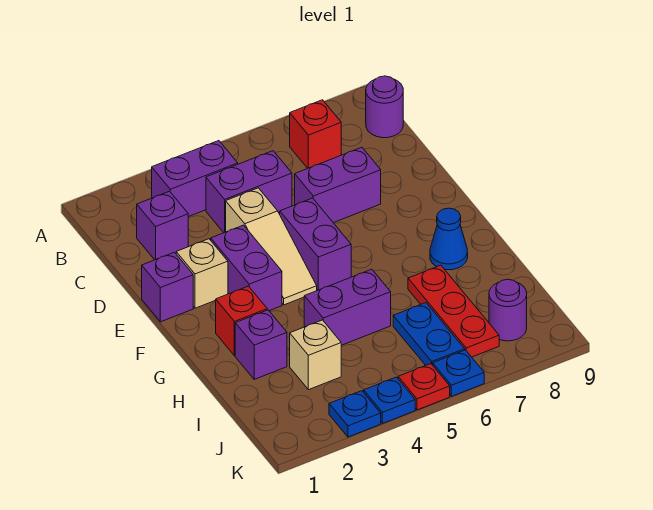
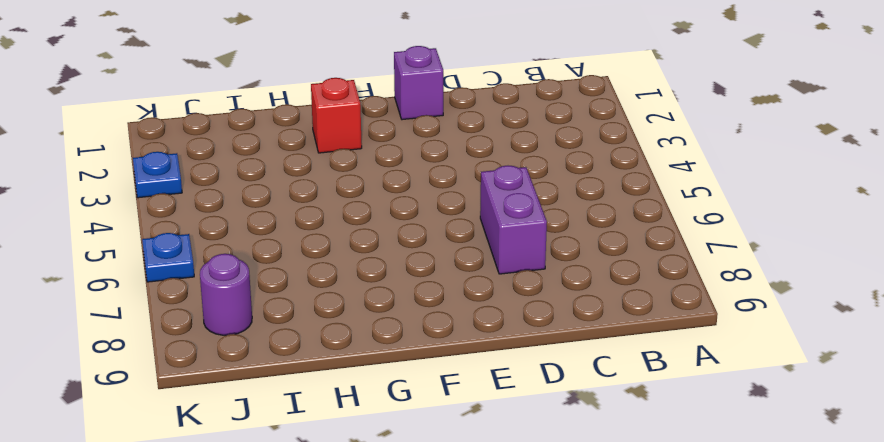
none -> purple 1x2 brick [152,141,238,217]
none -> red 1x1 brick [290,100,341,168]
none -> purple 1x1 round brick [366,76,403,138]

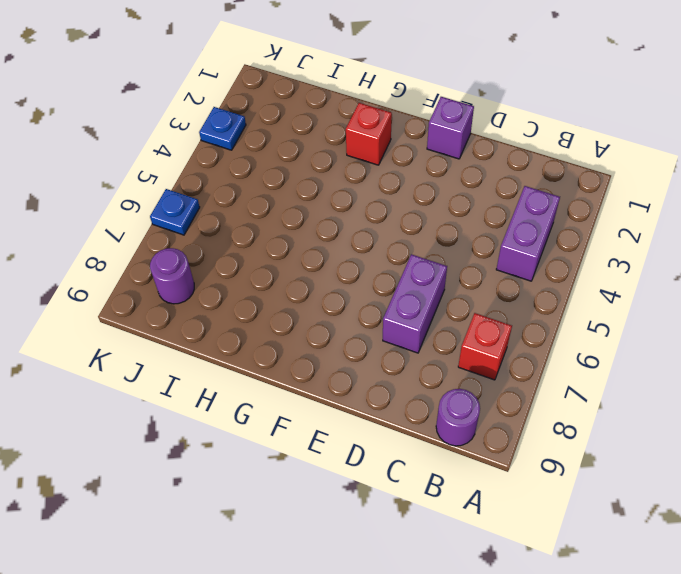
none -> purple 1x1 brick [137,191,188,260]
none -> purple 1x2 brick [206,151,292,233]
none -> tan 1x3 slope [226,188,317,305]

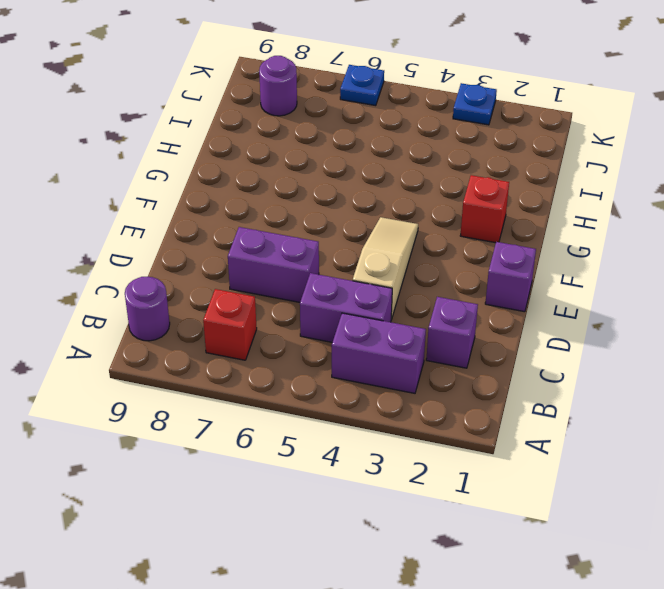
none -> tan 1x1 brick [176,239,228,308]
none -> purple 1x2 brick [211,225,282,311]
none -> purple 1x2 brick [280,198,351,290]

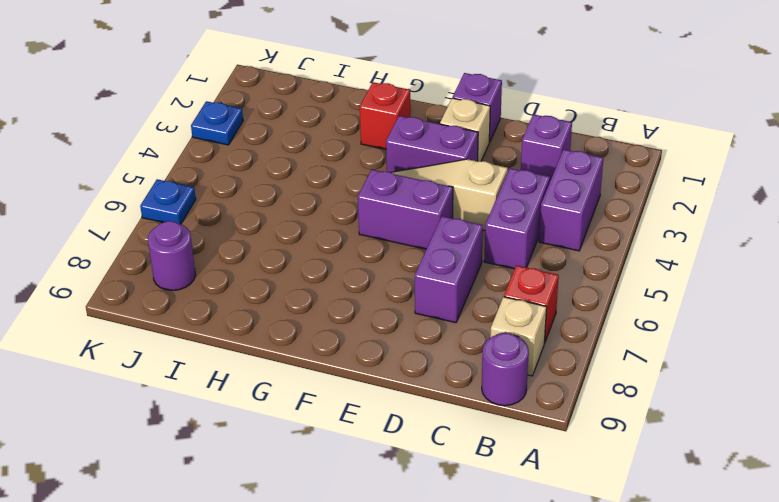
tan 1x1 brick [490,297,547,376] -> tan 1x1 brick moved to [290,320,341,390]
none -> blue 1x1 cone [430,208,468,270]
none -> purple 1x1 brick [235,310,287,379]
none -> purple 1x2 brick [304,269,391,345]

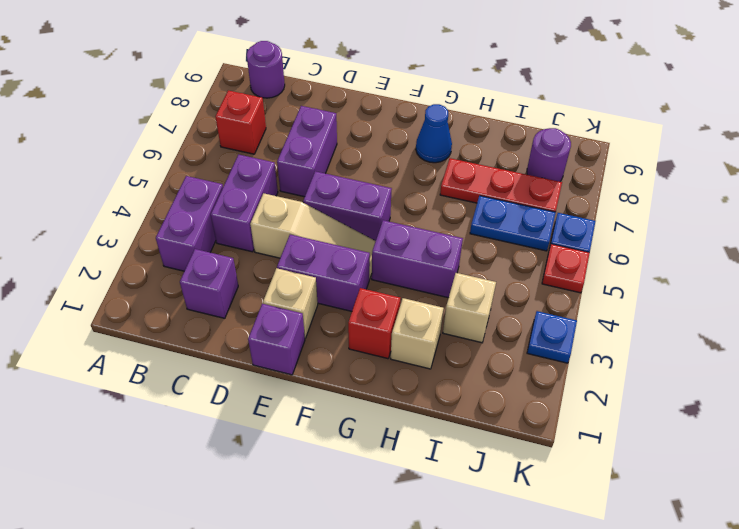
purple 1x2 brick [372,220,463,298] -> purple 1x2 brick turned to [304,269,391,345]
tan 1x1 brick [391,298,444,369] -> purple 1x1 brick [235,310,287,379]
none -> blue 1x1 plate [364,377,415,424]

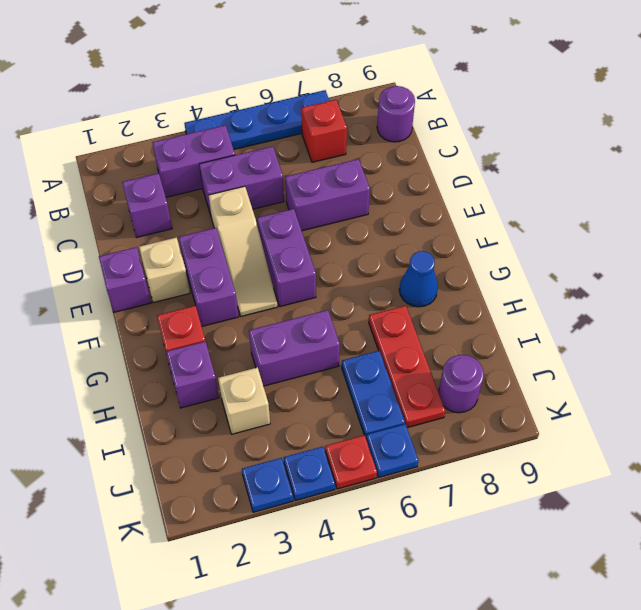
blue 1x4 plate [184,90,329,149] -> none

